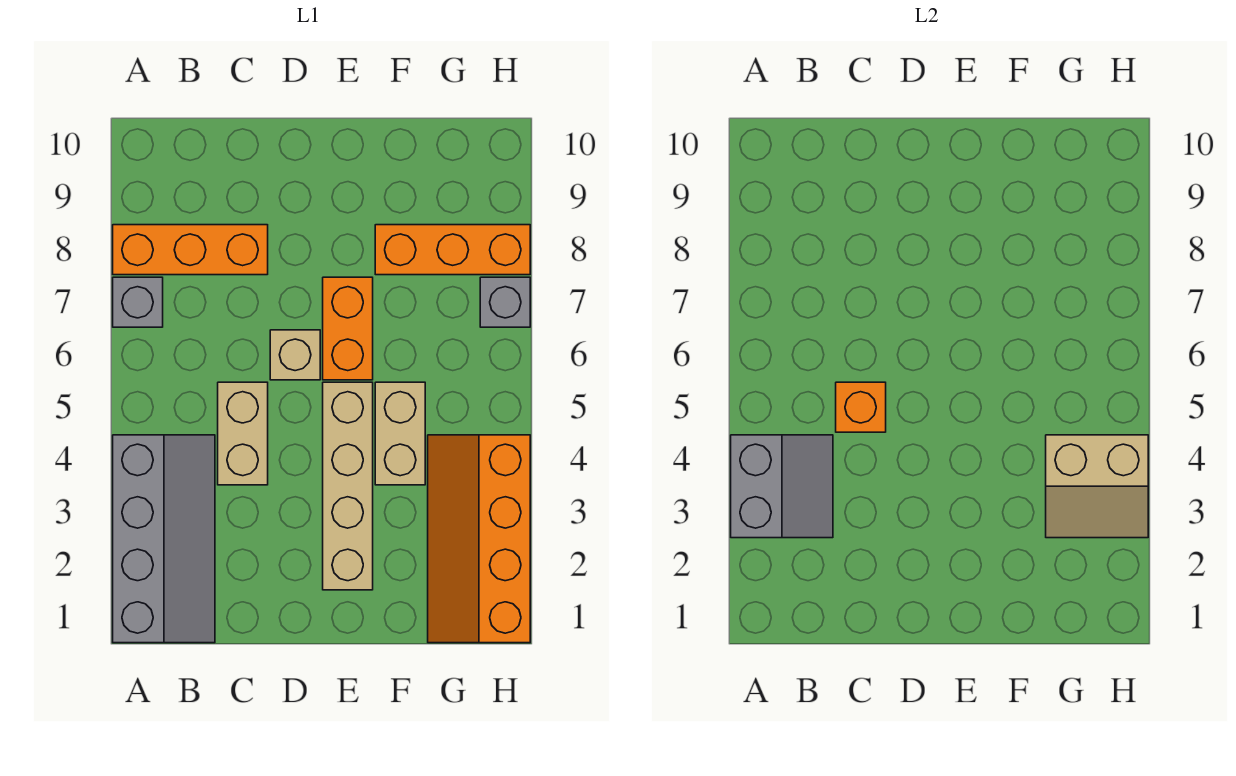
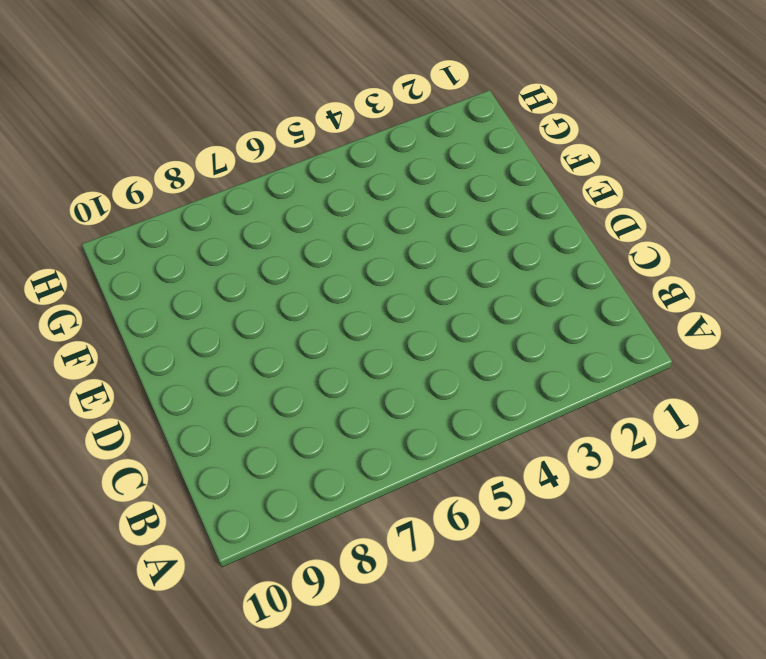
none -> grey 2x4 slope [113,435,215,643]
none -> grey 1x1 brick [113,277,163,327]
none -> orange 1x3 brick [113,225,268,275]

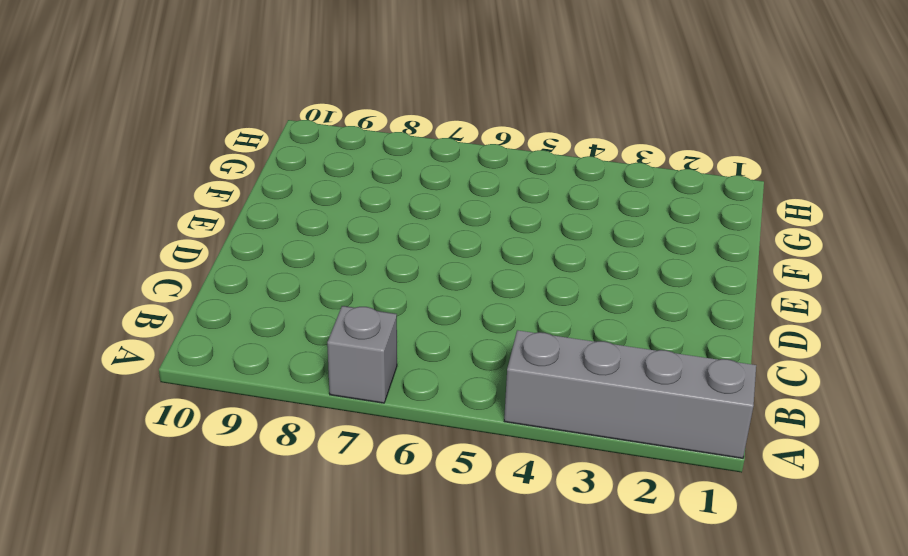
none -> orange 1x3 brick [113,225,268,275]
none -> tan 1x2 brick [218,382,268,485]
none -> tan 1x1 brick [270,330,320,380]

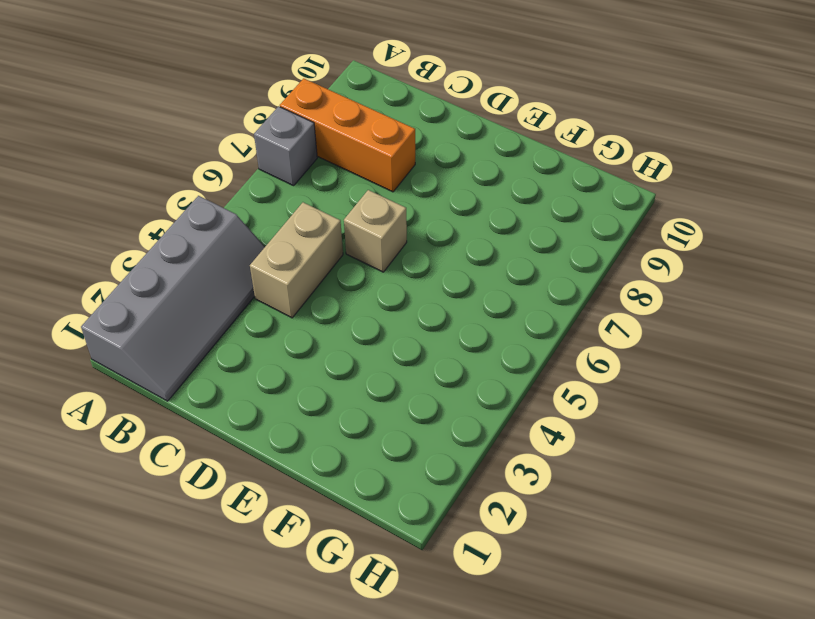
none -> tan 1x4 brick [323,382,373,590]
none -> orange 1x2 brick [323,277,373,380]
none -> tan 1x2 brick [375,382,425,485]

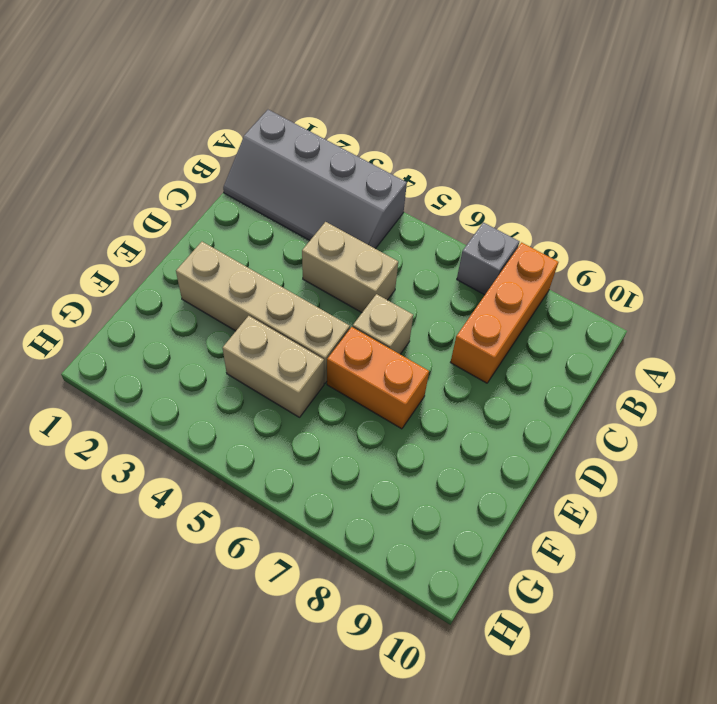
none -> orange 1x3 brick [375,225,530,275]
none -> orange 2x4 slope [428,435,530,643]
none -> grey 1x1 brick [480,277,530,327]

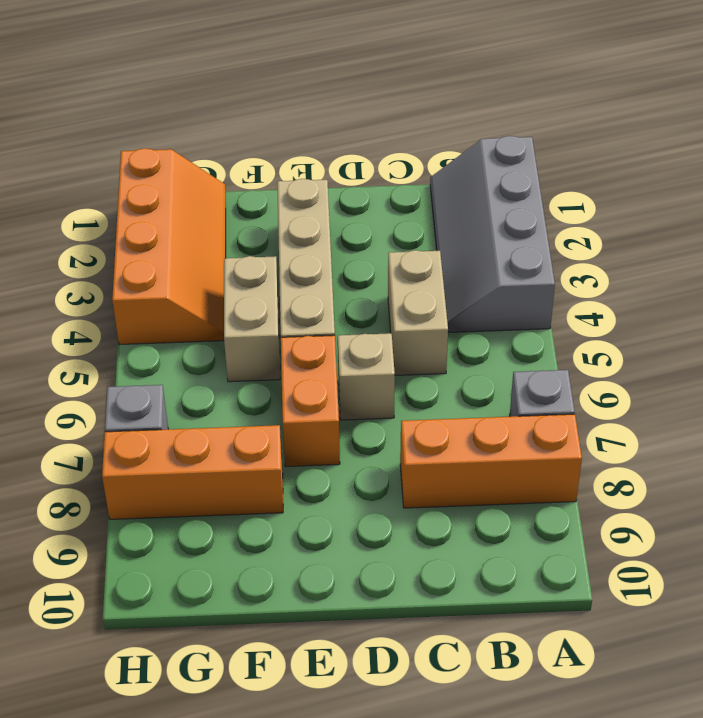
none -> grey 2x2 slope [731,435,833,538]
none -> orange 1x1 brick [836,382,886,432]
none -> tan 2x2 slope [1046,435,1148,538]

